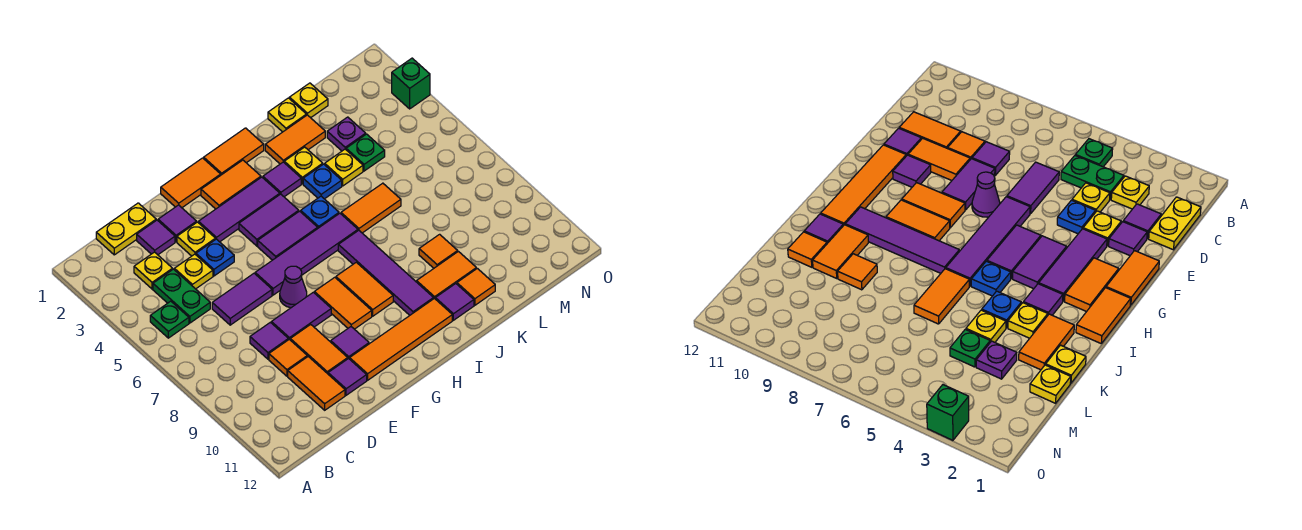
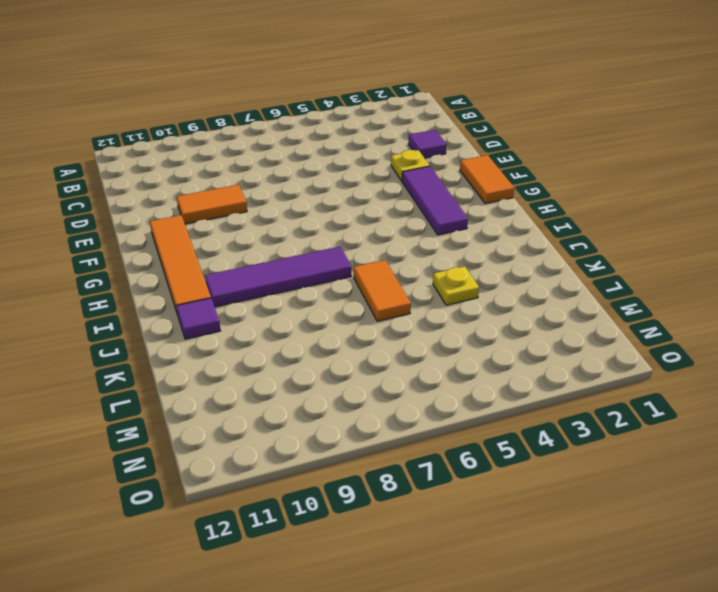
none -> green 1x1 plate [150,301,189,338]
none -> yellow 1x2 plate [96,203,156,255]
none -> yellow 1x1 plate [134,252,173,289]
none -> green 1x2 plate [153,269,210,323]

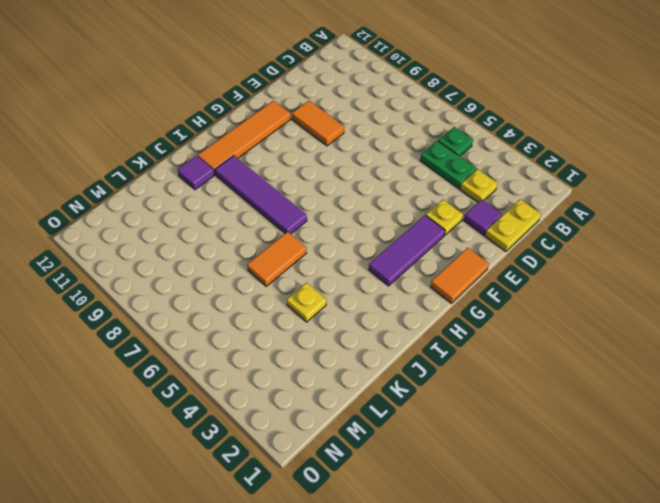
none -> yellow 1x1 plate [174,254,213,289]
none -> purple 1x2 tile [212,273,272,325]
none -> purple 1x1 tile [250,322,288,359]
none -> orange 1x1 tile [269,339,307,376]

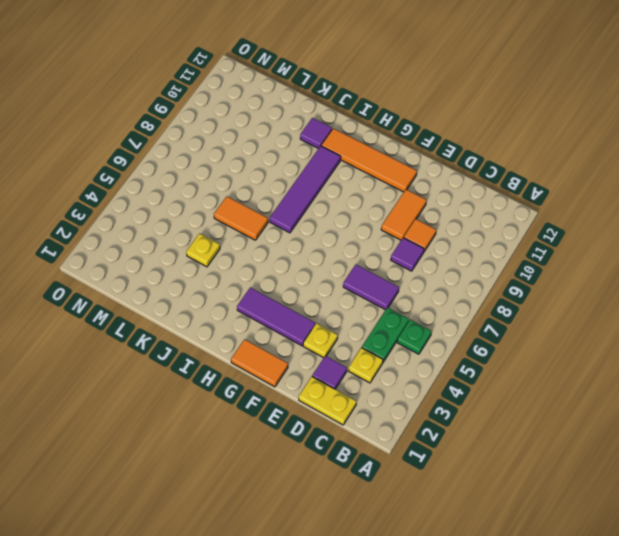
none -> yellow 1x1 plate [174,254,213,289]
none -> orange 1x2 tile [288,357,345,410]
none -> purple 1x1 tile [158,205,197,242]
none -> blue 1x1 plate [196,239,234,276]

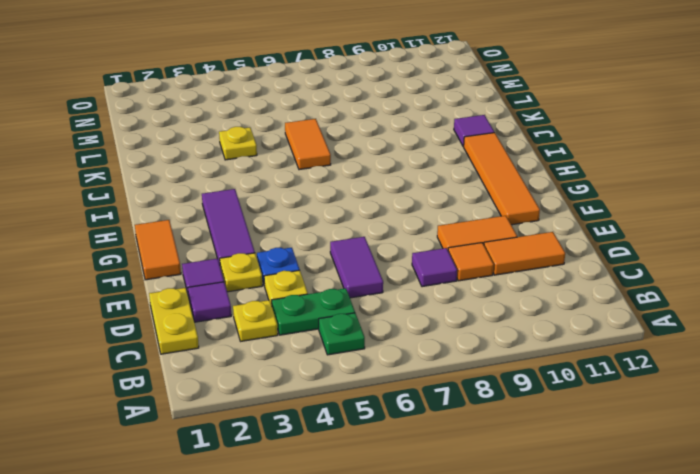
none -> purple 1x2 tile [271,292,331,340]
none -> purple 1x1 tile [328,358,367,395]
none -> purple 1x4 tile [255,213,358,295]
none -> purple 1x1 cone [280,266,307,308]

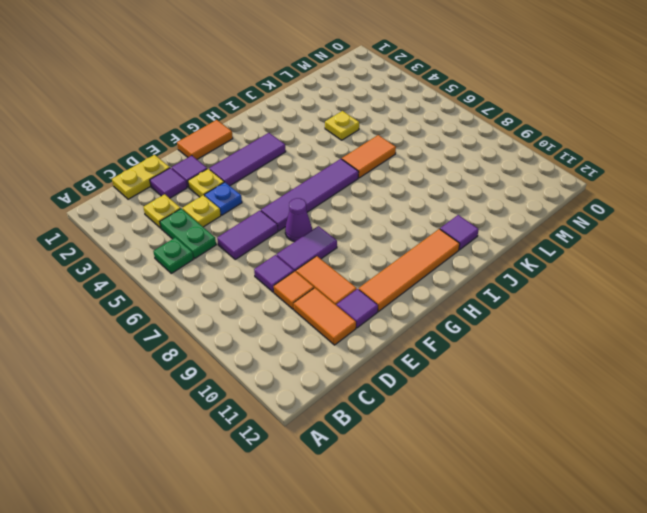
none -> purple 1x1 tile [331,327,369,359]
none -> orange 1x2 tile [201,160,261,209]
none -> purple 1x2 tile [239,194,299,246]
none -> purple 1x2 tile [258,211,318,260]

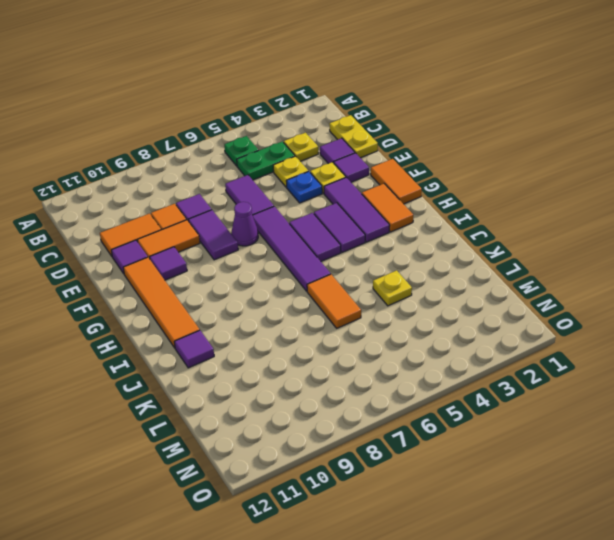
none -> orange 1x2 tile [314,277,372,329]
none -> orange 1x2 tile [204,128,264,175]
none -> orange 1x2 tile [336,262,393,316]
none -> purple 1x1 tile [263,162,301,197]

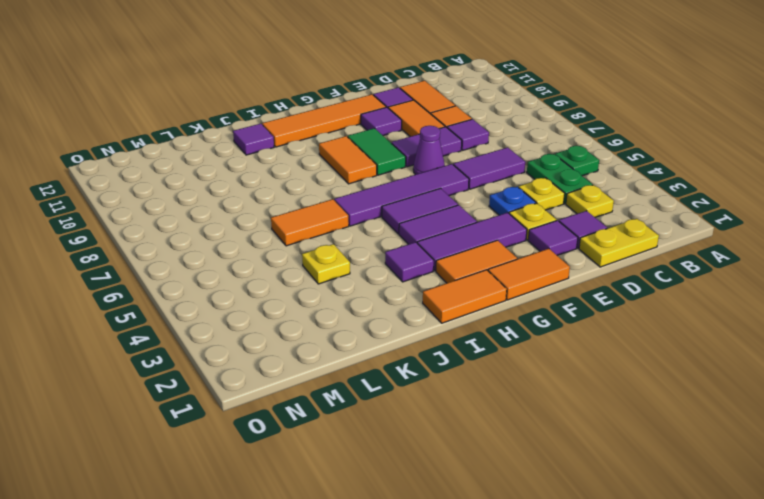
green 1x2 tile [348,128,406,175] -> orange 1x2 tile [314,277,372,329]
none -> blue 1x1 plate [301,196,339,228]
none -> purple 1x4 tile [338,230,434,315]
none -> orange 1x2 tile [265,115,325,164]
none -> yellow 1x1 plate [284,147,323,184]

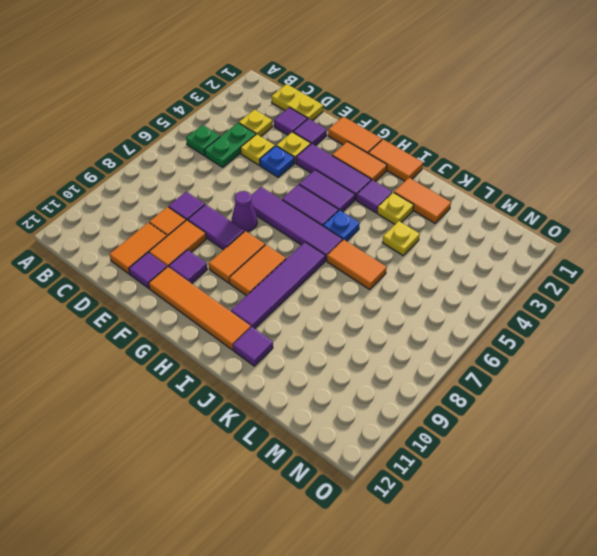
none -> purple 1x2 tile [212,273,272,325]
none -> blue 1x1 plate [303,164,342,199]
none -> orange 1x2 tile [417,251,476,298]
none -> yellow 1x1 plate [268,98,306,132]

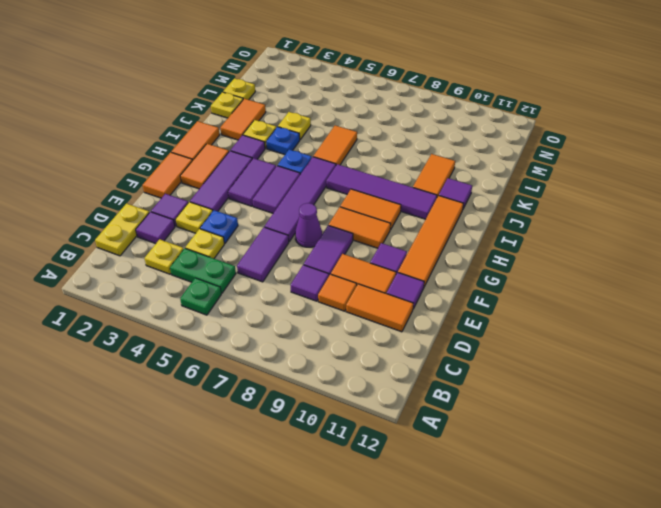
none -> orange 1x1 tile [419,234,458,268]
none -> orange 1x1 tile [457,268,495,305]
none -> purple 1x1 plate [327,117,366,151]
none -> green 1x1 plate [346,134,385,171]

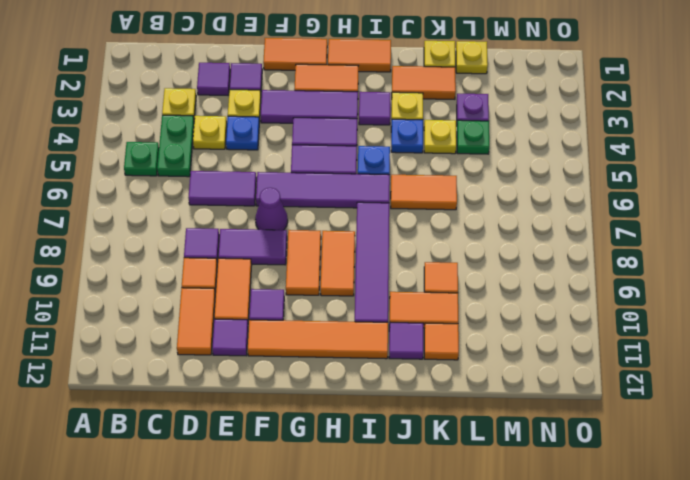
none -> yellow 1x2 plate [96,203,156,255]
none -> green 1x1 brick [392,58,430,109]

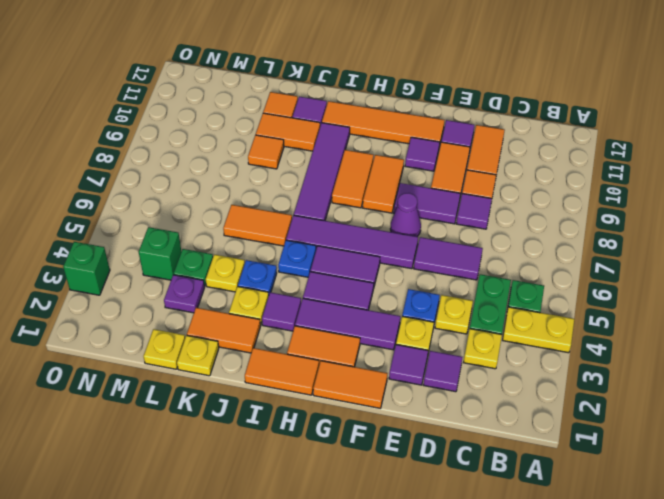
yellow 1x2 plate [503,307,574,353] -> yellow 1x2 plate moved to [96,203,156,255]
green 1x1 brick [139,227,181,280] -> none

